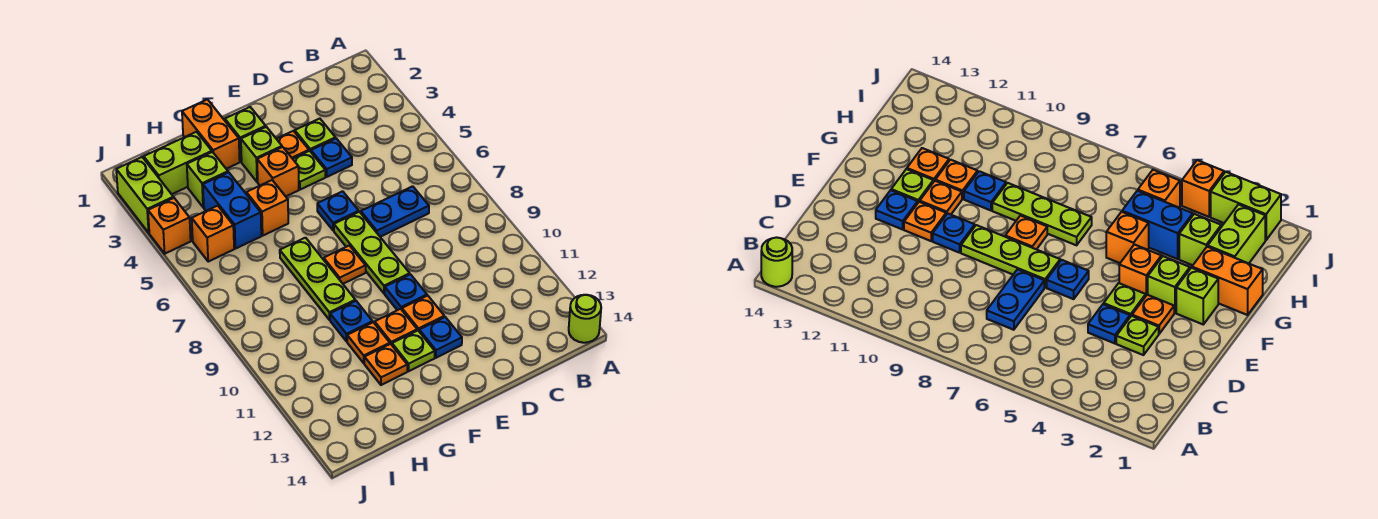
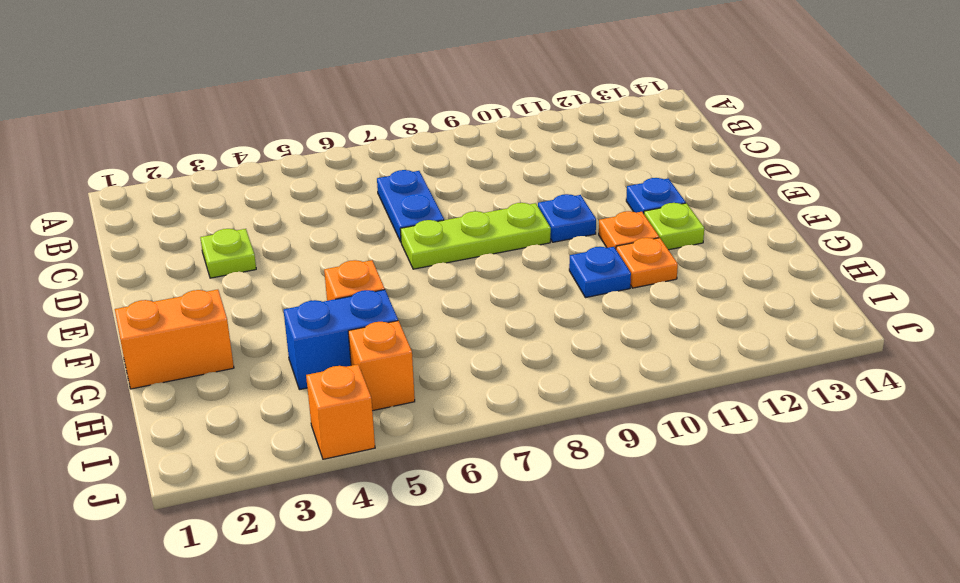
none -> lime 1x1 round brick [569,295,601,343]
none -> blue 1x1 plate [311,139,352,177]
none -> orange 1x1 plate [277,131,309,159]

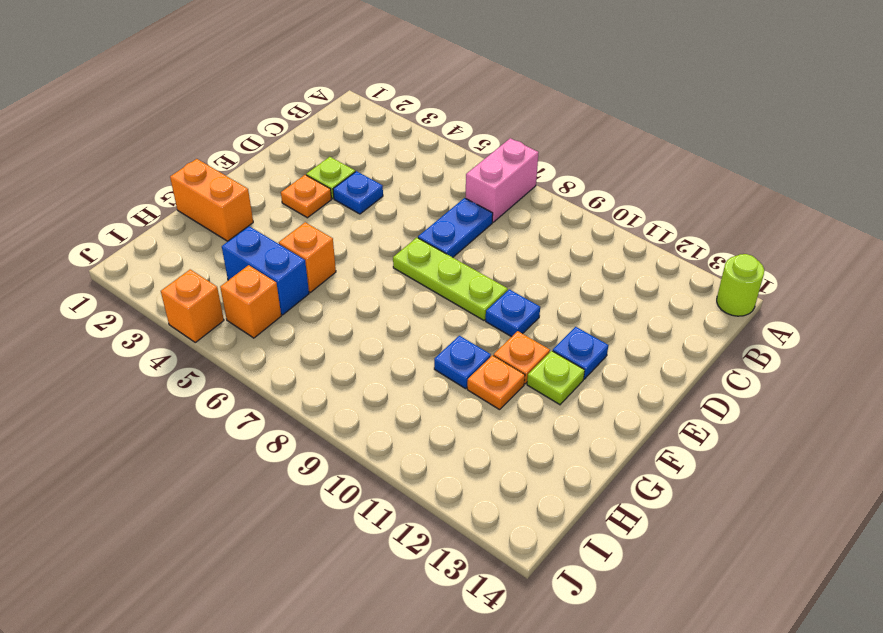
pink 1x2 brick [466,138,539,222] -> none
none -> lime 1x1 plate [293,151,325,190]
none -> blue 1x1 plate [317,191,359,231]
none -> orange 1x1 plate [402,296,444,331]

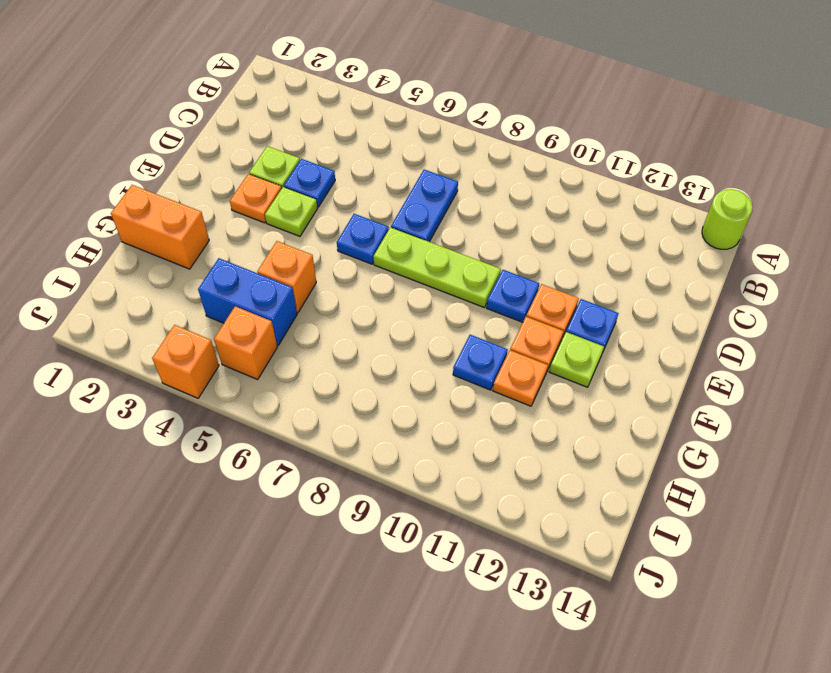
none -> lime 1x1 brick [225,107,266,162]
none -> lime 1x1 brick [241,127,282,182]
none -> orange 1x1 brick [257,147,299,196]

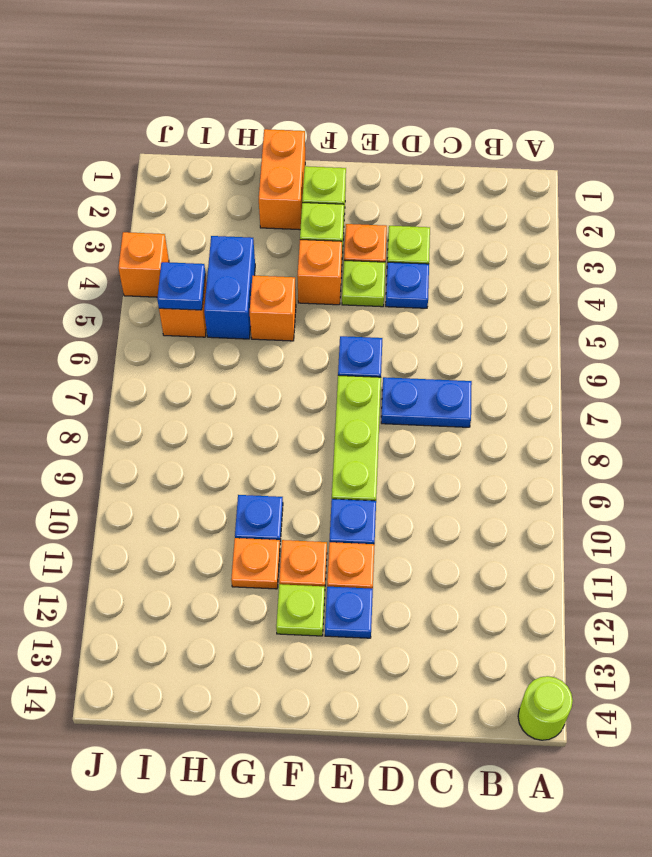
blue 1x1 plate [157,262,205,310] -> none
none -> orange 1x1 plate [324,245,366,284]
none -> lime 1x3 plate [280,238,355,320]
none -> orange 1x1 plate [364,344,407,385]

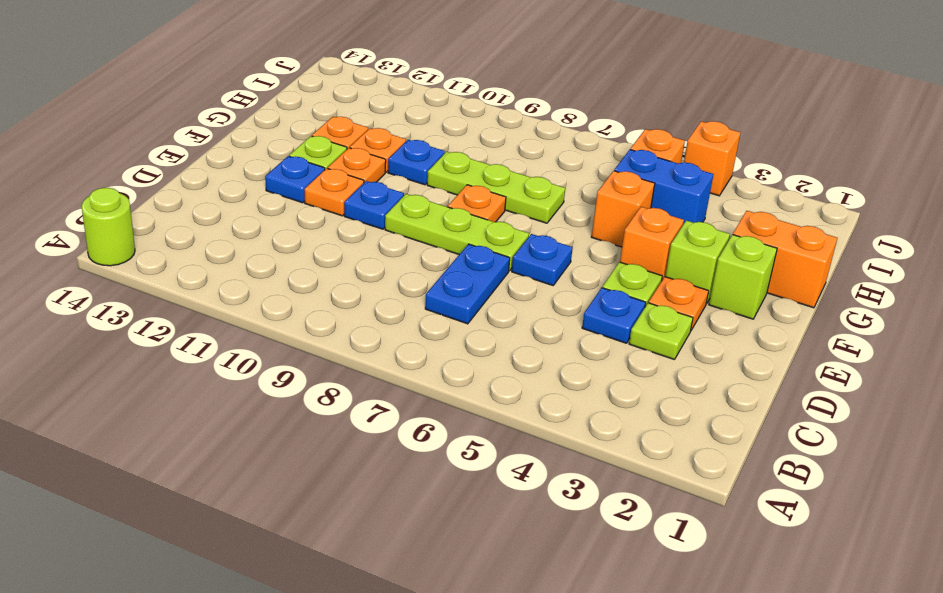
none -> lime 1x2 brick [144,132,212,194]
none -> lime 1x1 brick [187,152,228,207]
none -> lime 1x2 brick [116,157,173,233]

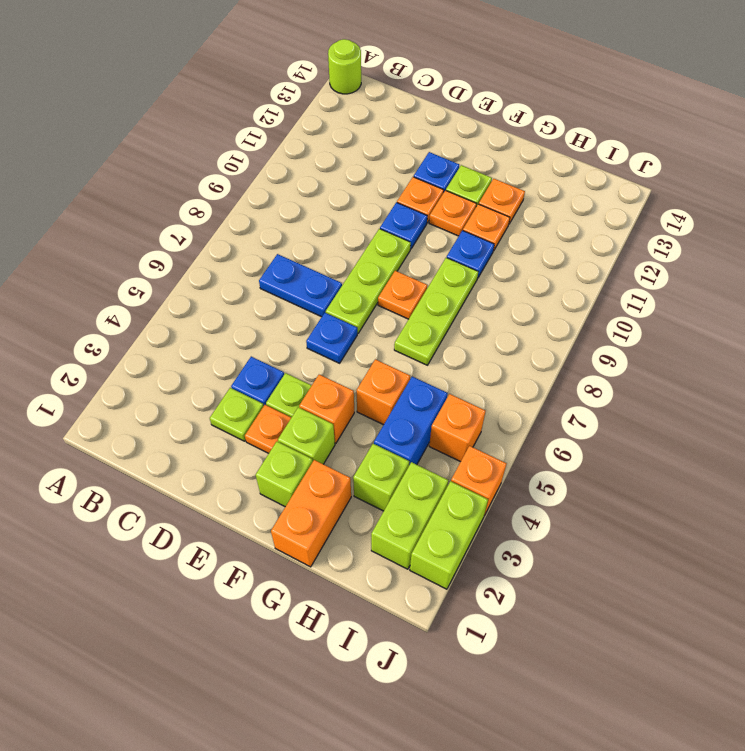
lime 1x2 brick [371,462,448,569] -> lime 1x2 brick turned to [144,132,212,194]

